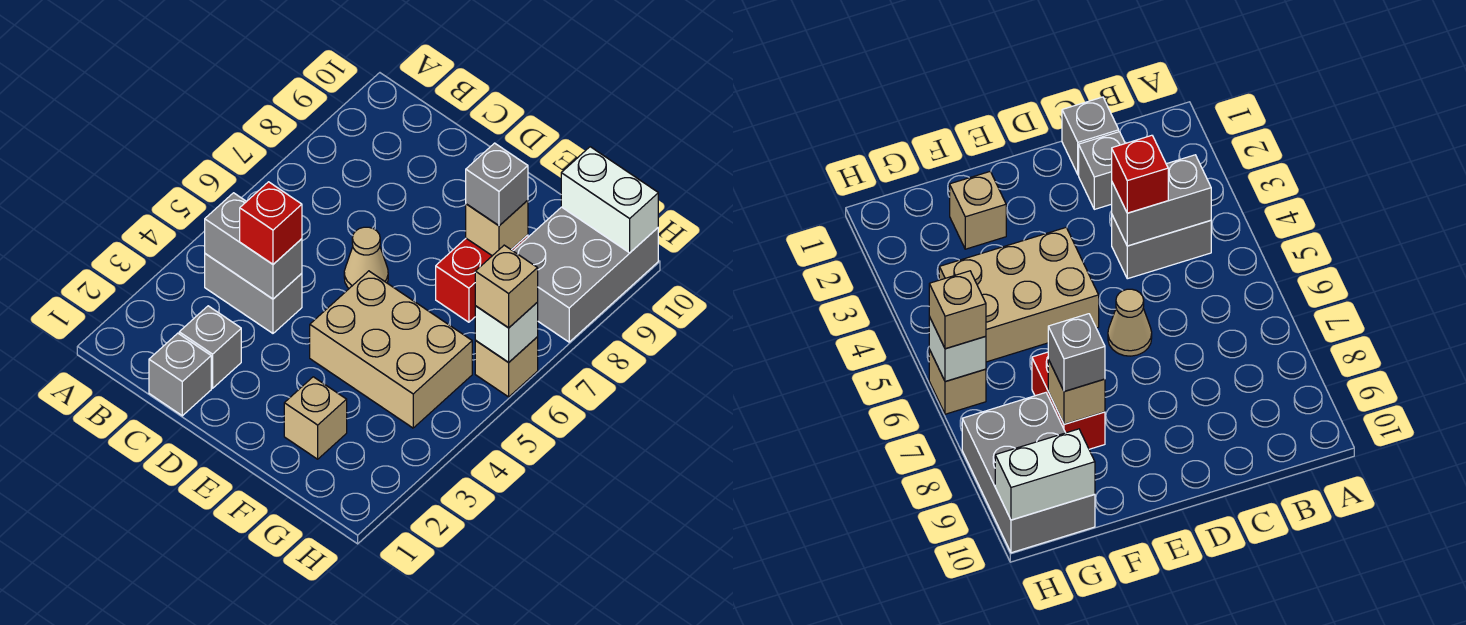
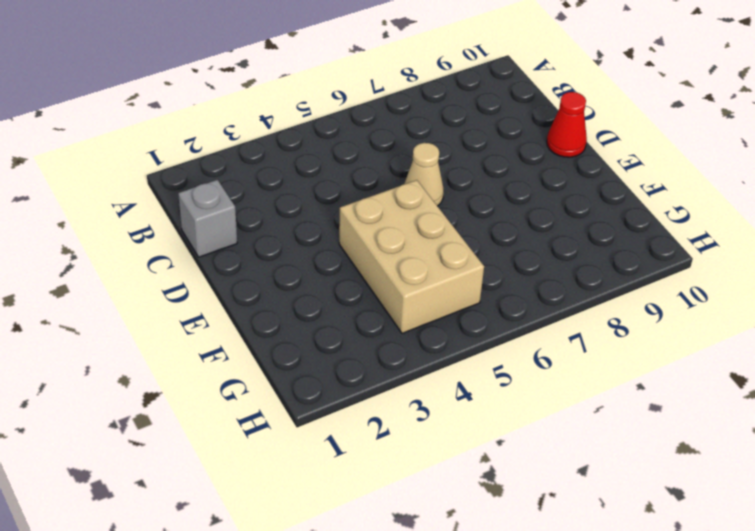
red 1x1 cone [547,92,587,157] -> none
none -> grey 1x2 brick [205,254,302,333]
none -> grey 1x1 brick [179,306,241,388]
none -> tan 1x1 brick [284,377,347,459]

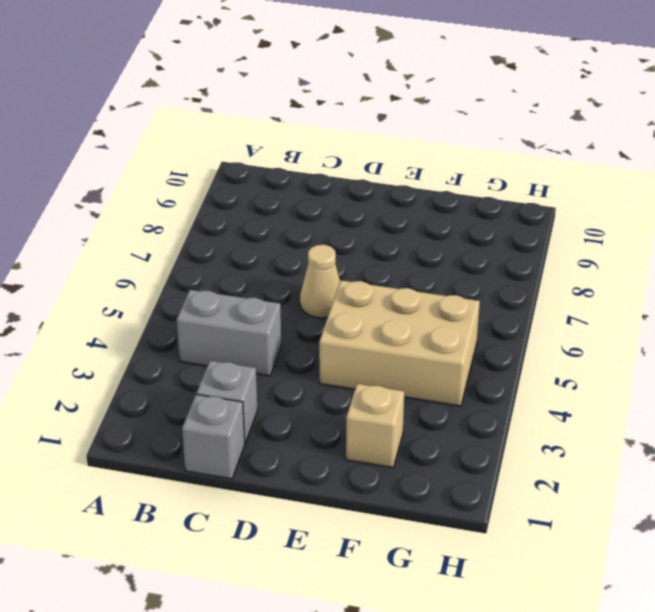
none -> red 1x2 brick [436,235,528,322]
none -> grey 2x3 brick [514,207,658,342]
none -> tan 1x1 brick [475,337,538,397]

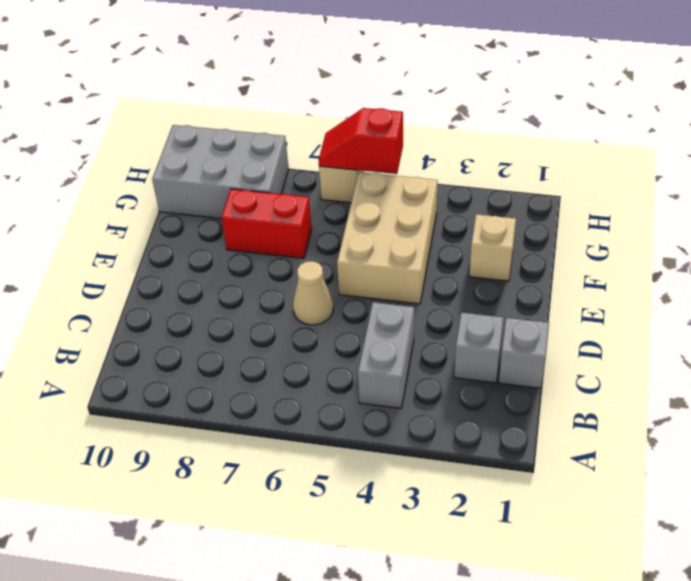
red 1x2 slope [319,108,403,174] -> white 1x1 brick [475,303,538,362]
none -> grey 1x2 brick [205,193,302,299]
none -> tan 1x1 brick [466,200,528,256]
none -> white 1x2 brick [561,147,658,253]

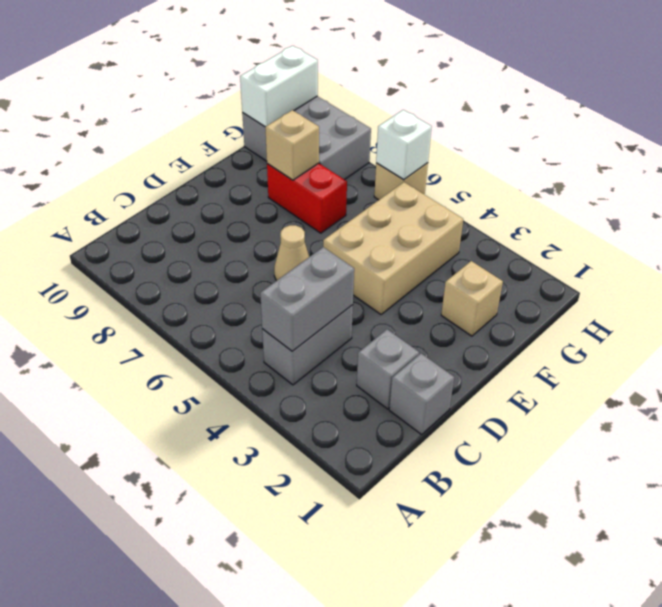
none -> red 1x1 brick [240,182,302,264]
none -> grey 1x1 brick [466,143,528,226]
none -> tan 1x1 brick [475,245,538,328]

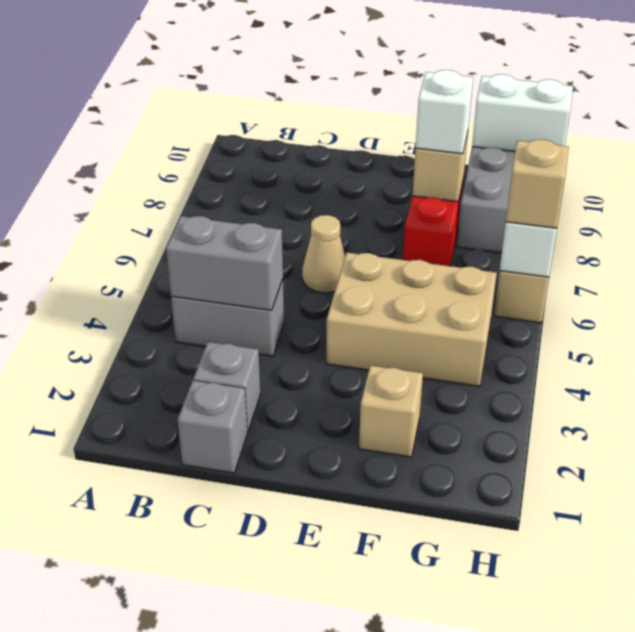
white 1x1 brick [416,70,473,154] -> grey 1x1 brick [466,143,528,226]
none -> red 1x1 brick [240,182,302,264]

